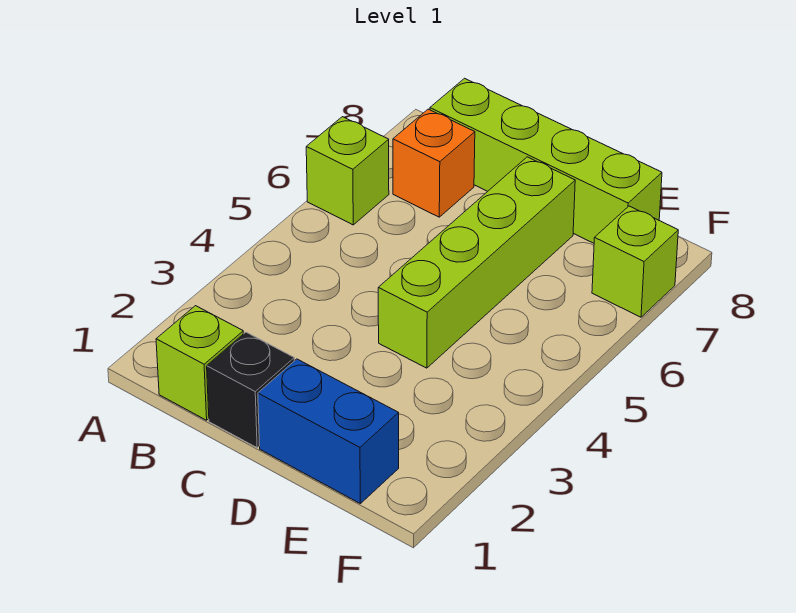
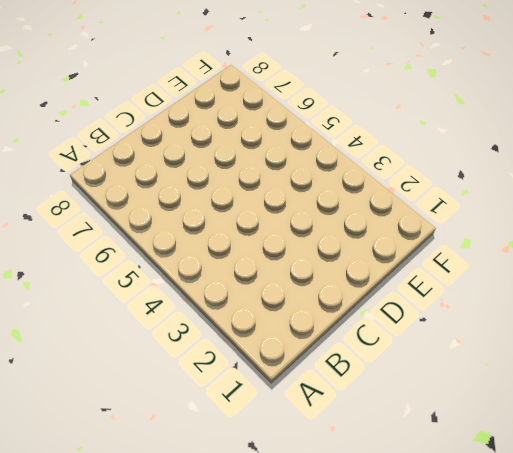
none -> lime 1x1 brick [306,117,389,225]
none -> lime 1x1 brick [156,306,243,420]

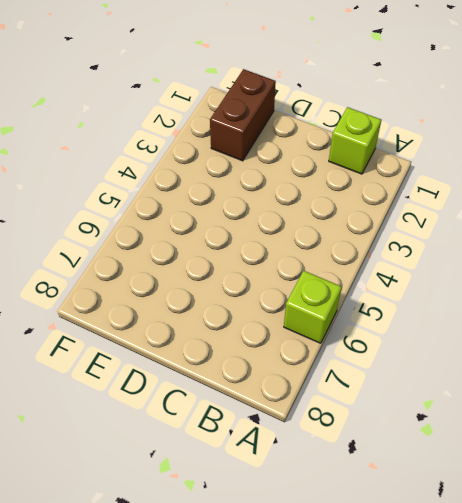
brown 1x2 brick [210,69,276,161] -> blue 1x2 brick [258,359,399,503]
none -> orange 1x1 brick [393,109,475,217]
none -> lime 1x4 brick [430,78,662,243]

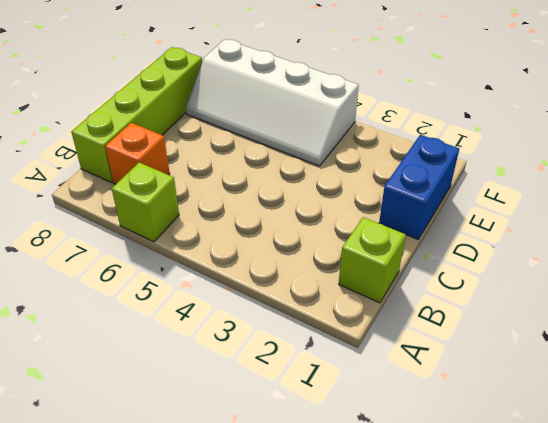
white 2x4 slope [186,39,359,166] -> lime 1x1 brick [592,206,678,317]
none -> black 1x1 brick [207,332,294,448]
none -> lime 1x4 brick [378,157,575,368]

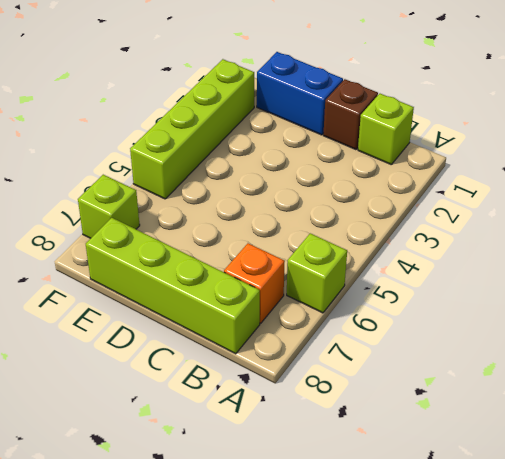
brown 1x1 brick [323,79,378,150] -> black 1x1 brick [207,332,294,448]
lime 1x4 brick [130,59,254,199] -> lime 1x4 brick moved to [378,157,575,368]

